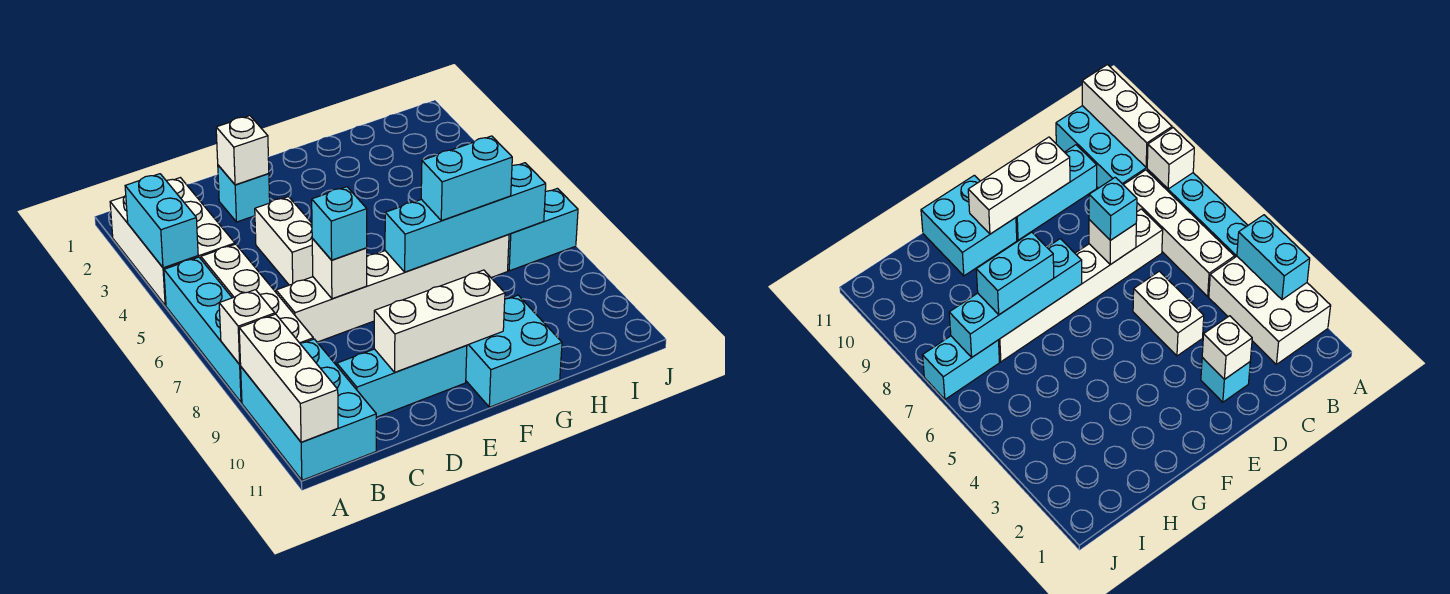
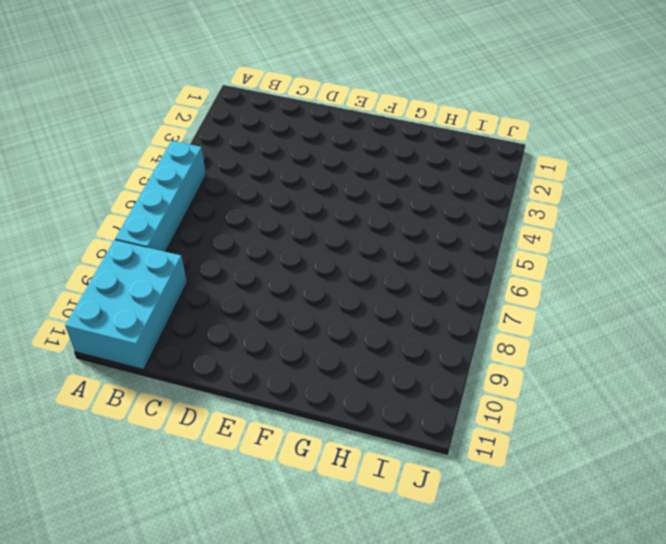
none -> white 2x3 brick [110,178,235,305]
none -> white 1x4 brick [201,244,313,343]
none -> white 1x6 brick [276,234,509,342]

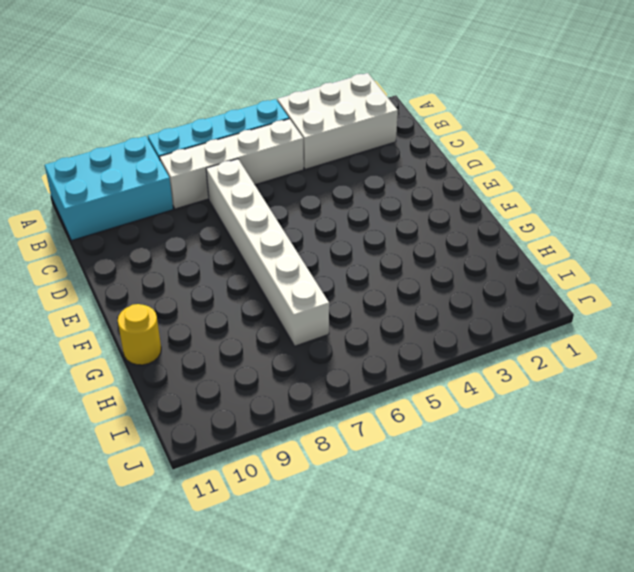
yellow 1x1 round brick [118,304,161,365] -> cyan 2x2 brick [466,295,562,407]
none -> cyan 1x3 brick [337,345,467,417]
none -> cyan 1x1 brick [218,165,270,222]
none -> white 1x2 brick [255,197,313,285]

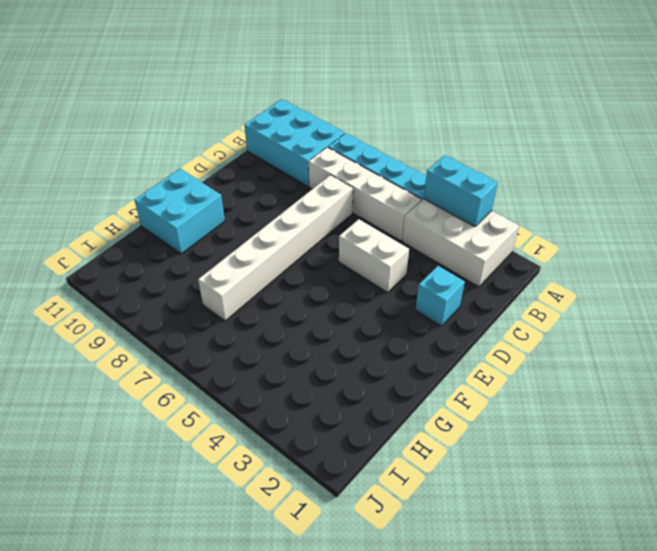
none -> cyan 1x3 brick [337,345,467,417]
none -> cyan 1x2 brick [508,188,578,271]
none -> white 1x1 brick [219,290,275,364]

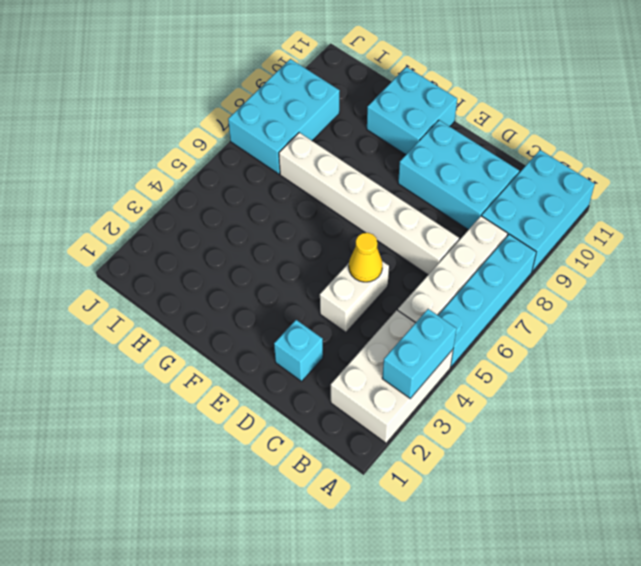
cyan 2x3 brick [398,120,519,230] -> cyan 1x3 brick [337,345,467,417]
yellow 1x1 cone [349,233,382,282] -> none
cyan 2x3 brick [228,59,340,174] -> cyan 1x2 brick [508,188,578,271]
none -> white 1x1 brick [219,290,275,364]
none -> white 1x3 brick [239,314,338,442]
none -> white 1x1 brick [216,116,269,185]

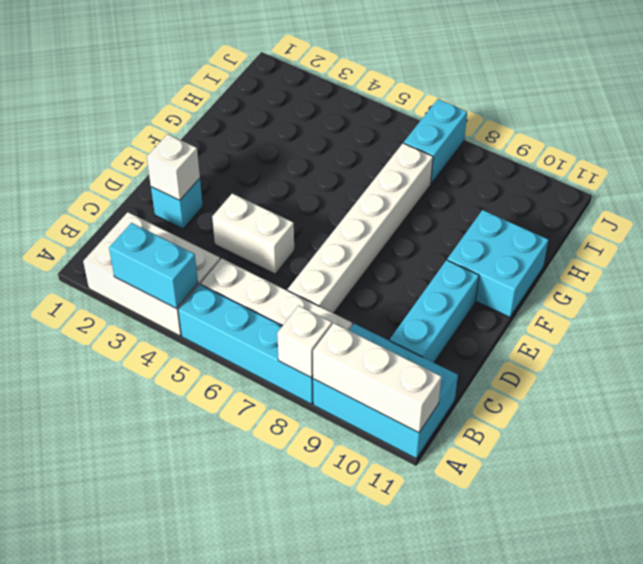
none -> white 1x1 brick [312,239,367,299]
none -> white 1x3 brick [374,270,505,372]
none -> cyan 1x4 brick [385,163,546,272]

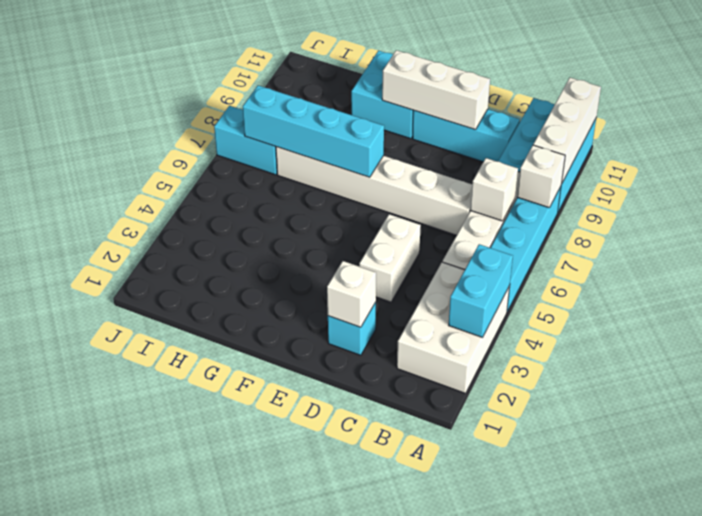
white 1x1 brick [470,158,518,221] -> white 1x1 brick moved to [312,239,367,299]
none -> cyan 1x1 brick [312,187,367,260]
none -> cyan 1x2 brick [421,136,512,221]

